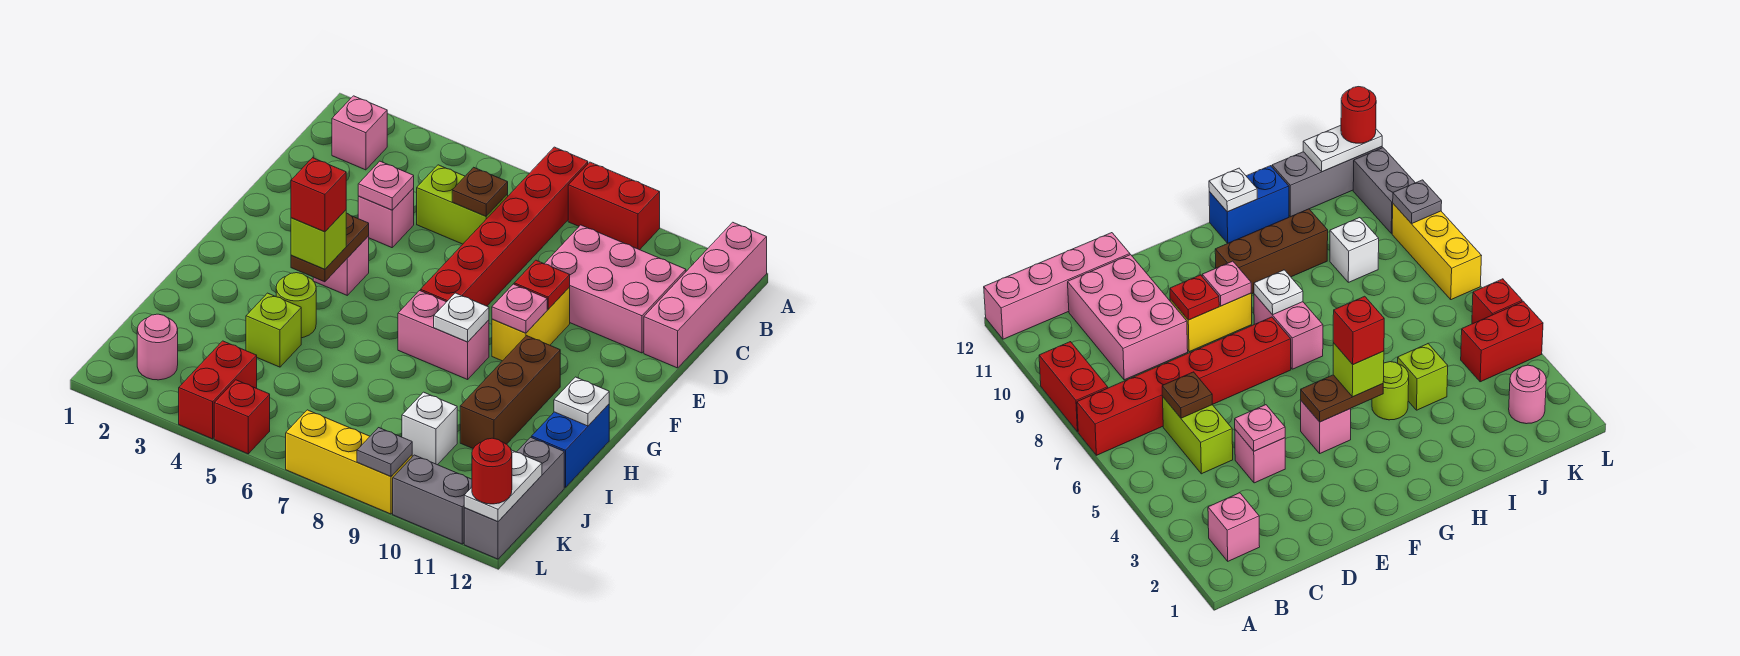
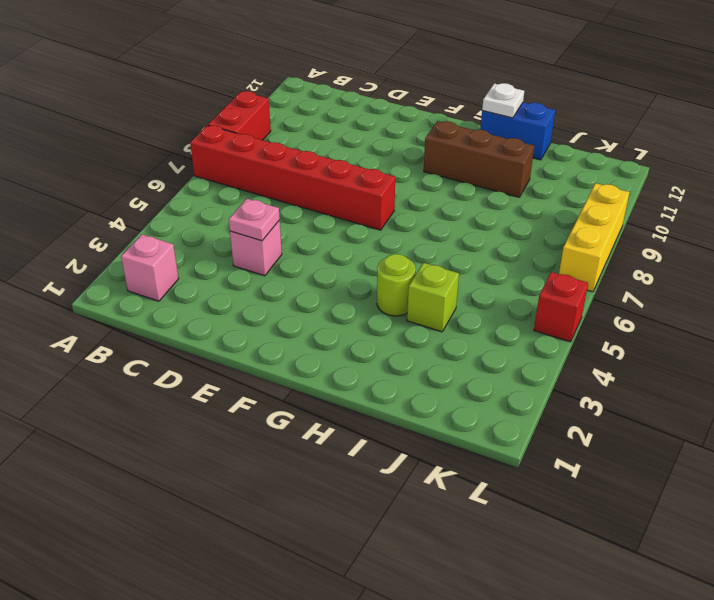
none -> pink 1x4 brick [644,222,767,368]
none -> lime 1x2 brick [417,165,508,244]
none -> pink 2x3 brick [544,225,686,353]
none -> yellow 1x2 brick [492,287,570,361]

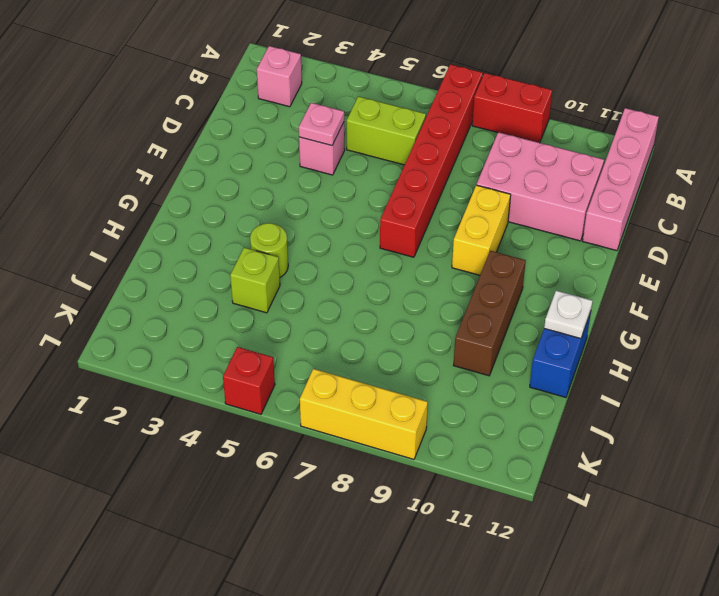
none -> pink 1x1 brick [313,236,369,295]
none -> pink 1x2 brick [398,291,489,379]
none -> white 1x1 brick [402,392,457,465]
none -> grey 1x3 brick [464,437,564,559]

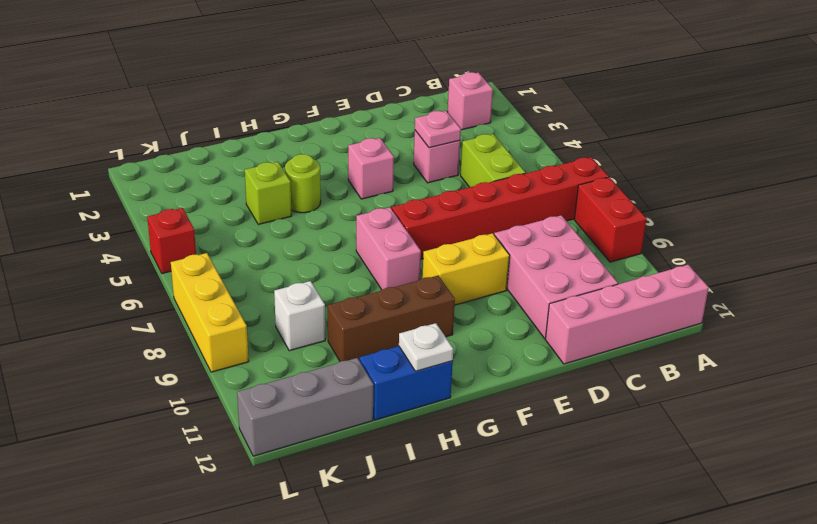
none -> pink 1x1 round brick [137,314,178,380]
none -> red 1x2 brick [179,341,257,439]
none -> grey 1x2 brick [393,455,472,544]
none -> brown 1x1 plate [452,167,508,216]

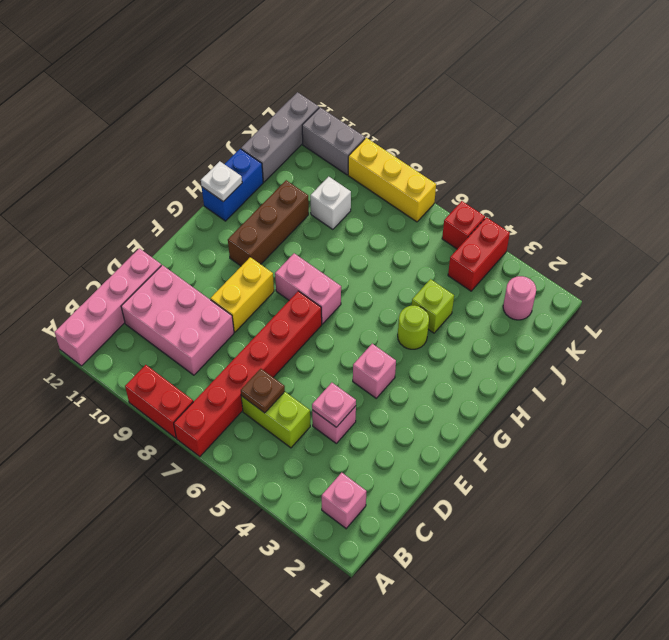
none -> red 1x1 plate [514,260,570,309]
none -> brown 1x2 plate [291,213,369,282]
none -> pink 1x1 plate [492,284,547,333]
none -> white 1x1 plate [434,293,489,342]

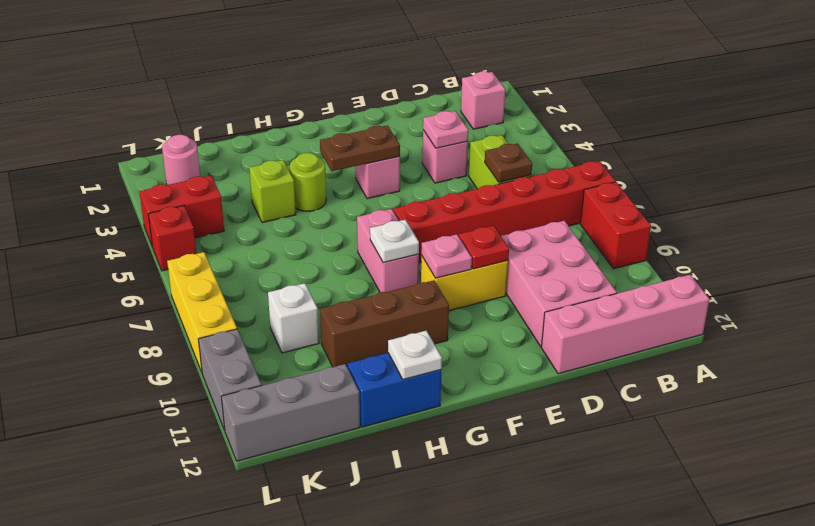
none -> white 1x2 plate [464,450,542,522]
none -> grey 1x1 plate [357,428,412,476]
none -> lime 1x1 brick [291,210,346,269]
none -> red 1x1 round brick [472,438,512,504]

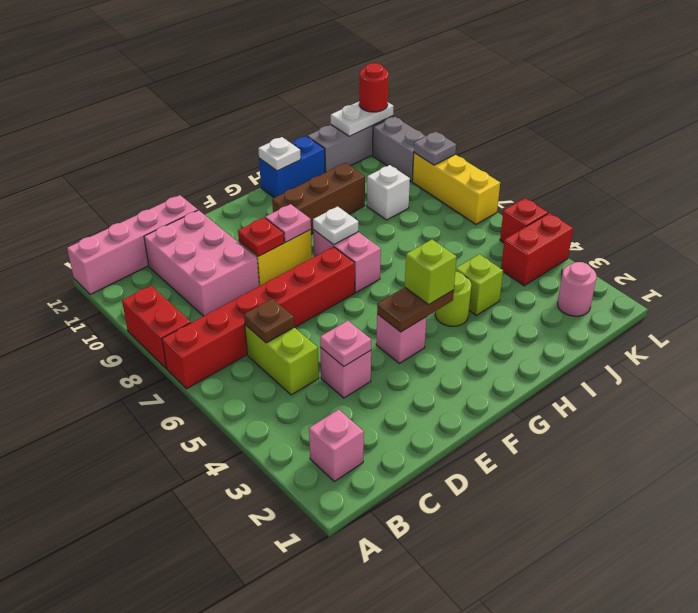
none -> red 1x1 brick [291,158,346,232]

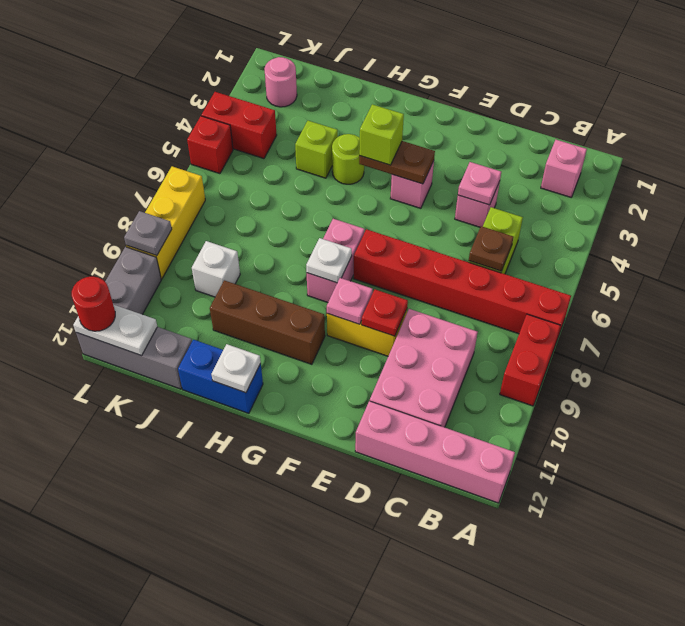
none -> red 1x1 brick [291,158,346,232]

